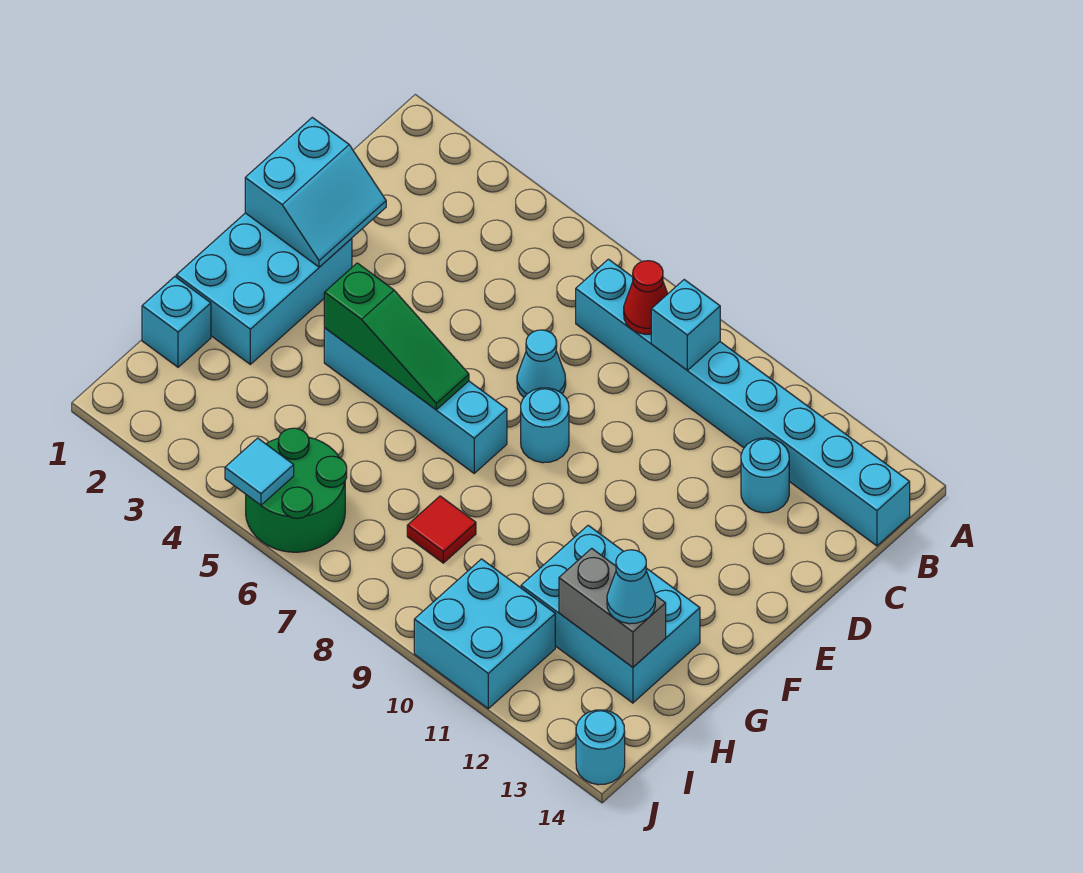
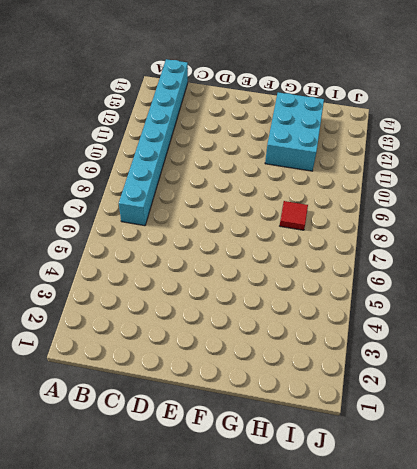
none -> cyan 1x1 round brick [741,438,789,513]
none -> cyan 1x1 cone [517,330,566,397]
none -> cyan 2x3 brick [176,213,352,364]

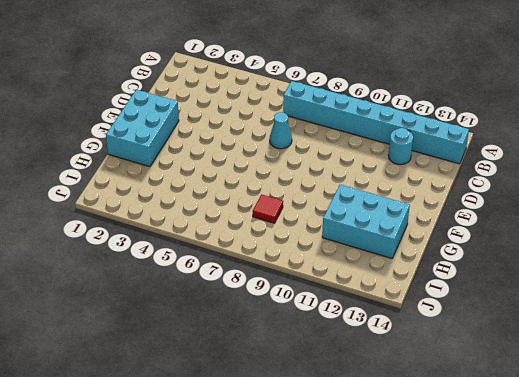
none -> cyan 1x1 round brick [521,388,569,463]
none -> cyan 1x4 brick [324,328,507,473]
none -> cyan 1x1 brick [142,277,211,367]

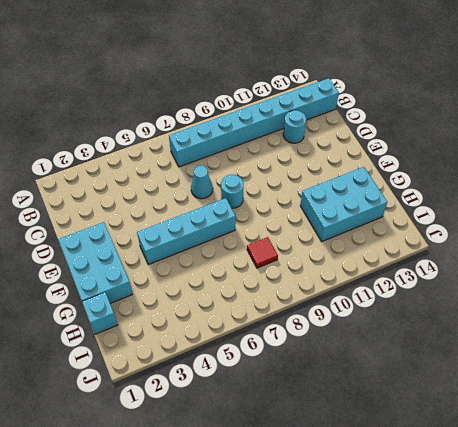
none -> green 2x2 round brick [246,428,347,552]
none -> cyan 2x2 brick [414,559,555,709]
none -> cyan 1x1 round brick [576,710,625,785]

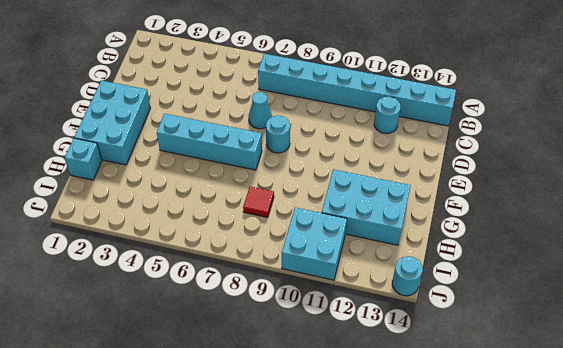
none -> green 2x2 round brick [246,428,347,552]
none -> red 1x1 cone [624,261,668,334]
none -> cyan 1x1 brick [651,280,720,370]

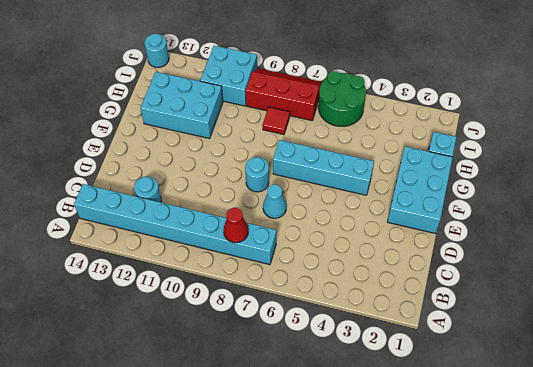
red 2x3 slope [246,68,322,121] -> none
none -> cyan 1x1 brick [651,280,720,370]
none -> cyan 2x2 slope [245,117,386,267]
none -> green 1x3 slope [324,263,469,410]

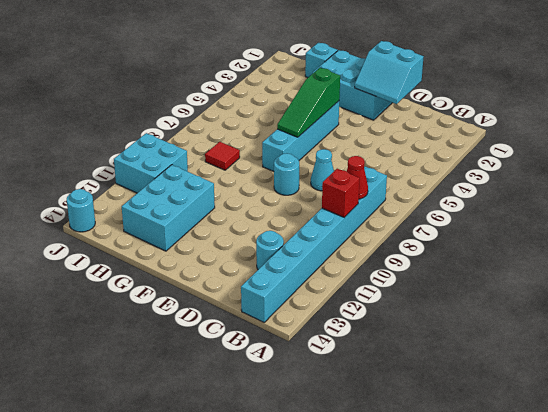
red 1x1 brick [322,169,360,217] -> cyan 1x1 brick [651,280,720,370]
none -> green 2x2 round brick [246,428,347,552]
none -> grey 1x2 brick [559,548,666,667]
none -> cyan 1x1 tile [225,438,294,505]

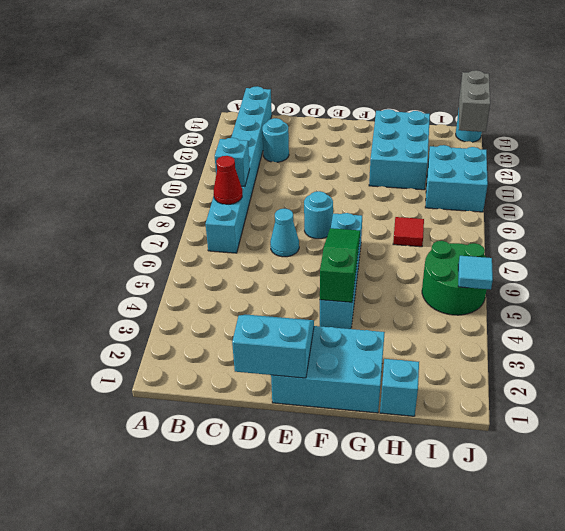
grey 1x2 brick [459,70,490,132] -> grey 1x2 brick moved to [559,548,666,667]
none -> cyan 1x1 cone [607,550,655,624]

